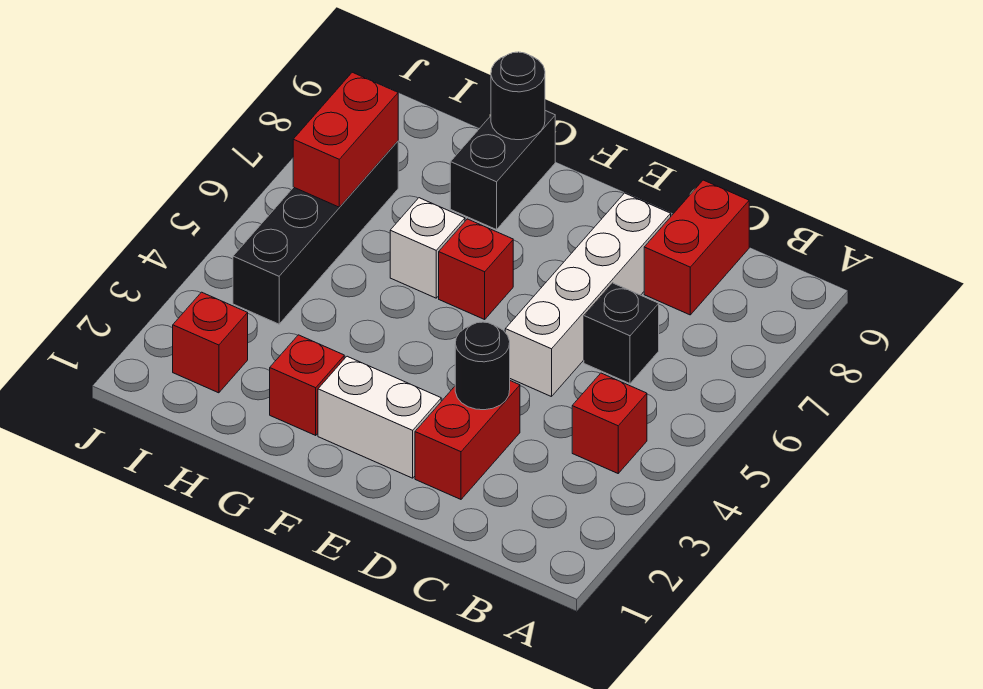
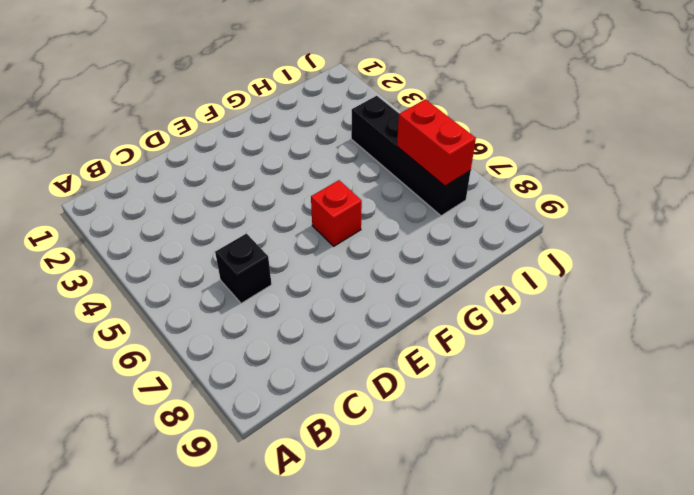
none -> red 1x1 brick [572,373,647,473]
none -> red 1x2 brick [644,180,749,315]
none -> red 1x2 brick [415,381,520,499]

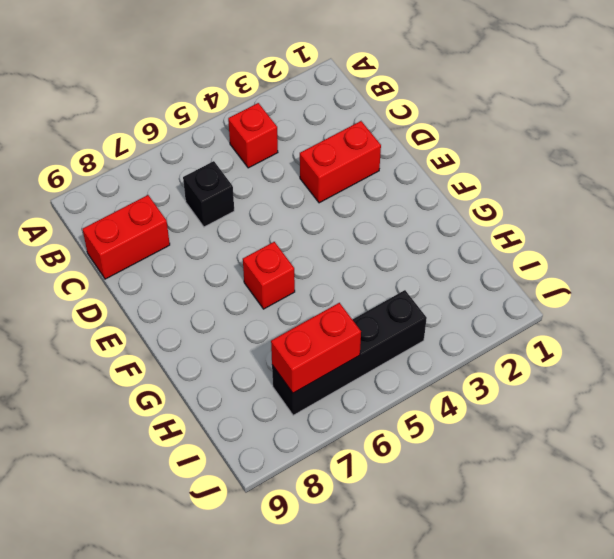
none -> white 1x4 brick [505,193,671,397]
none -> white 1x2 brick [318,356,441,478]
none -> red 1x1 brick [270,335,344,435]

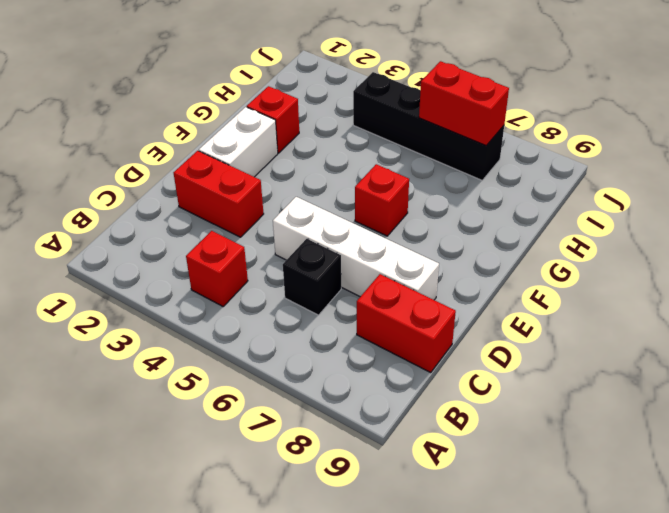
none -> white 1x1 brick [390,198,465,298]
none -> black 1x2 brick [450,111,555,230]
none -> red 1x1 brick [173,292,248,393]

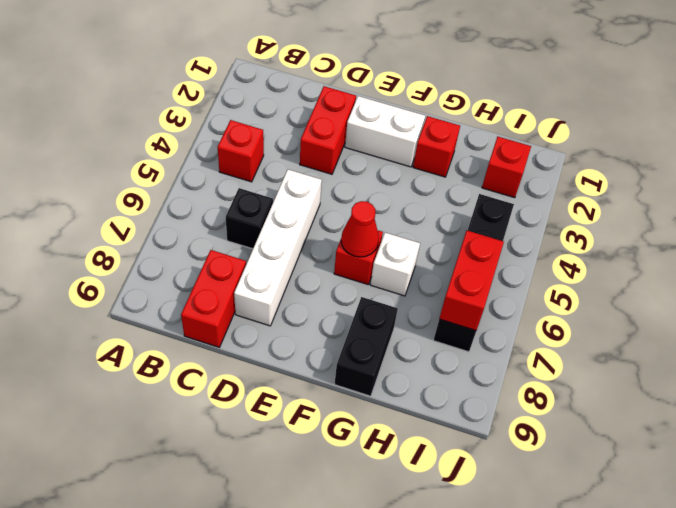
red 1x1 cone [341,201,379,257] -> none
none -> black 1x1 round brick [455,322,510,410]
none -> black 1x1 round brick [491,52,545,140]

